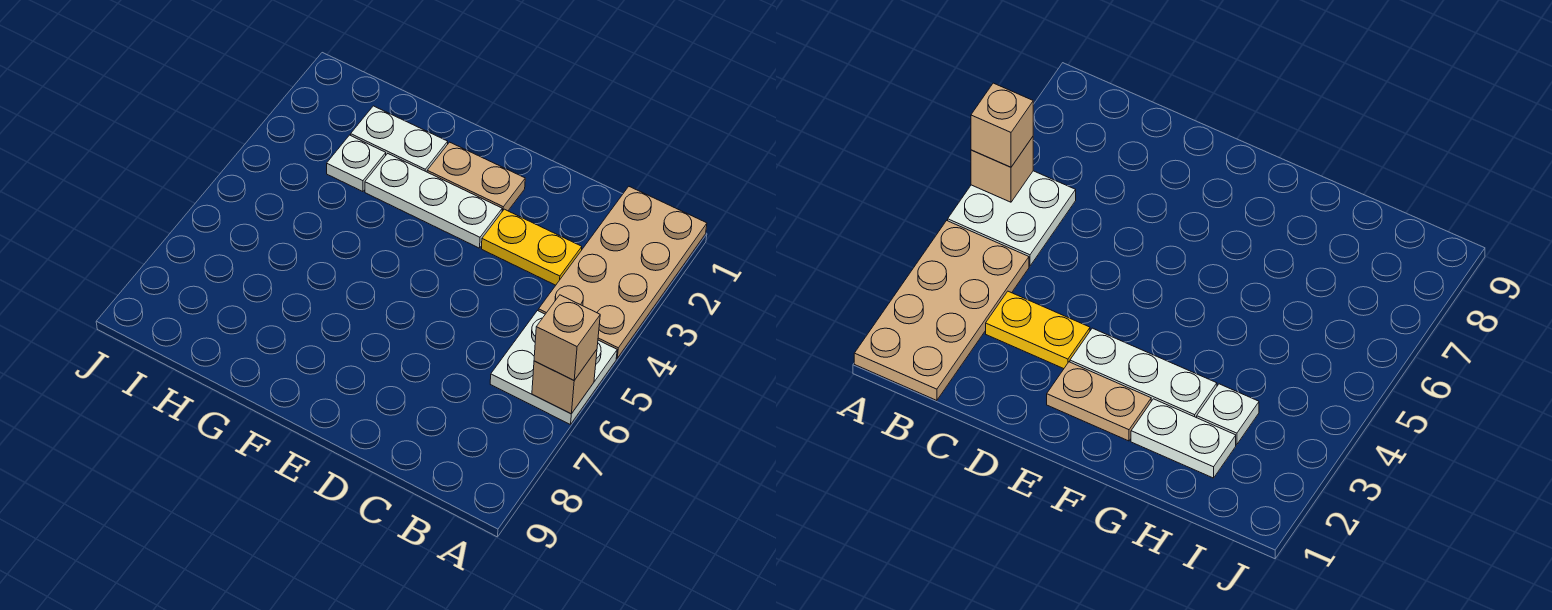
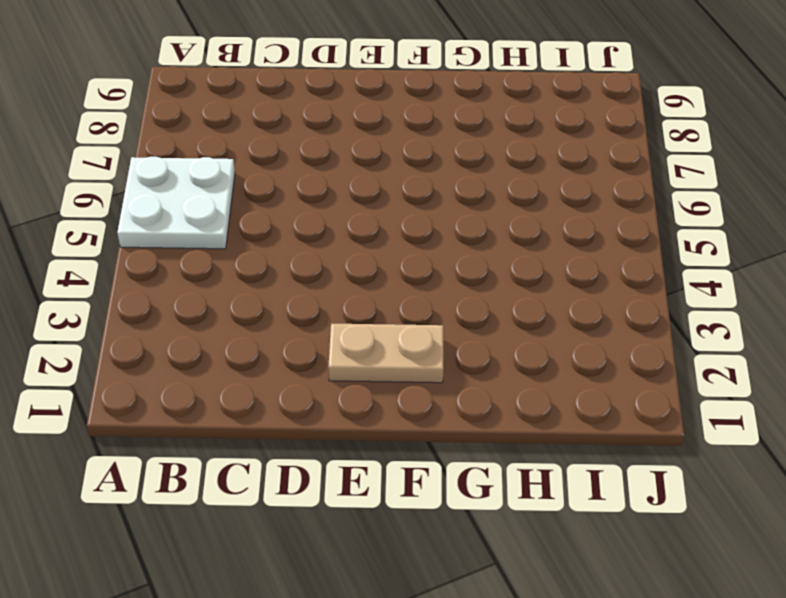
none -> tan 2x4 plate [538,187,707,358]
none -> yellow 1x2 plate [482,209,582,285]

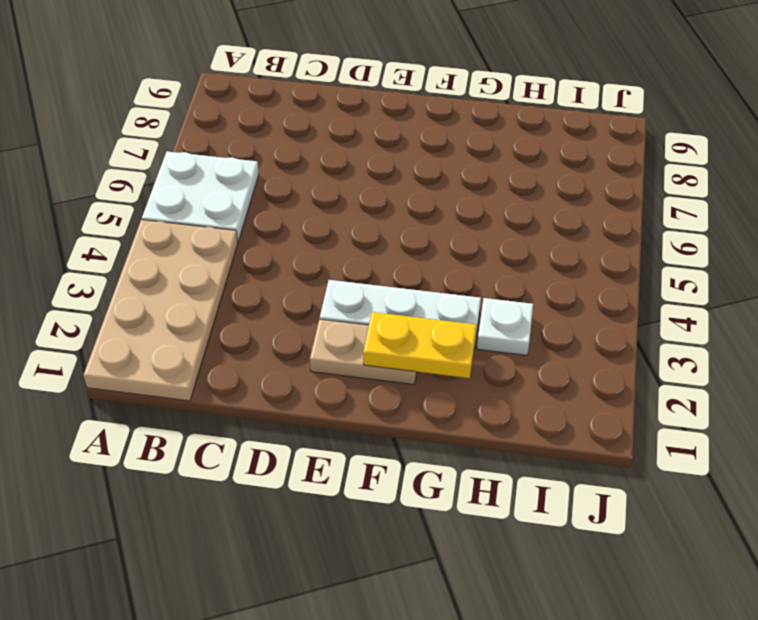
yellow 1x2 plate [363,312,476,378] -> yellow 1x2 plate moved to [482,209,582,285]
none -> white 1x2 plate [351,106,448,172]
none -> tan 1x1 brick [532,350,597,414]

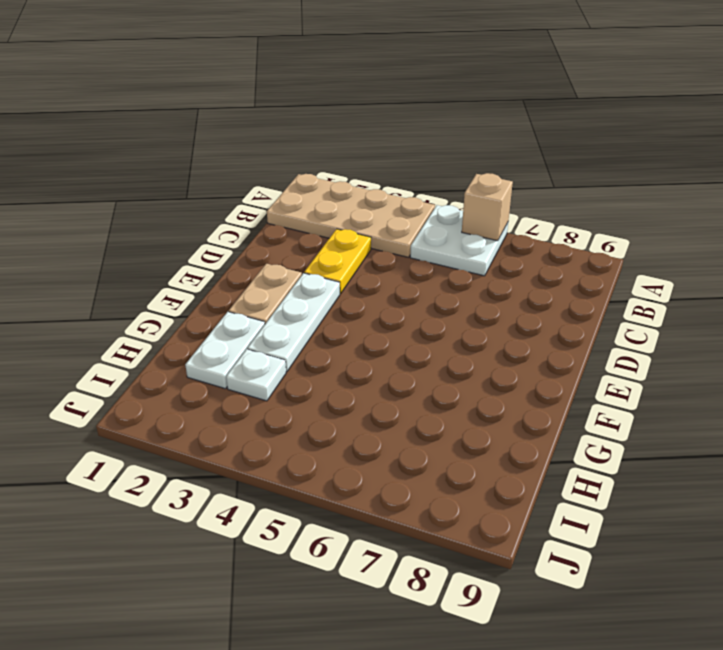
none -> tan 1x1 brick [534,295,600,380]

